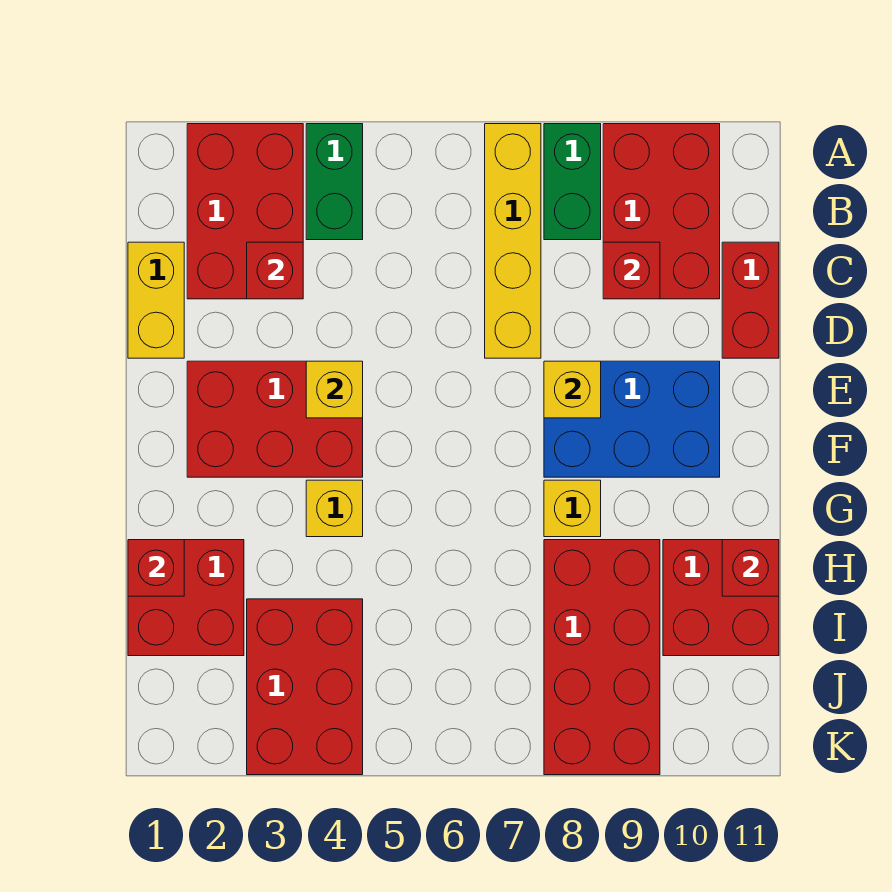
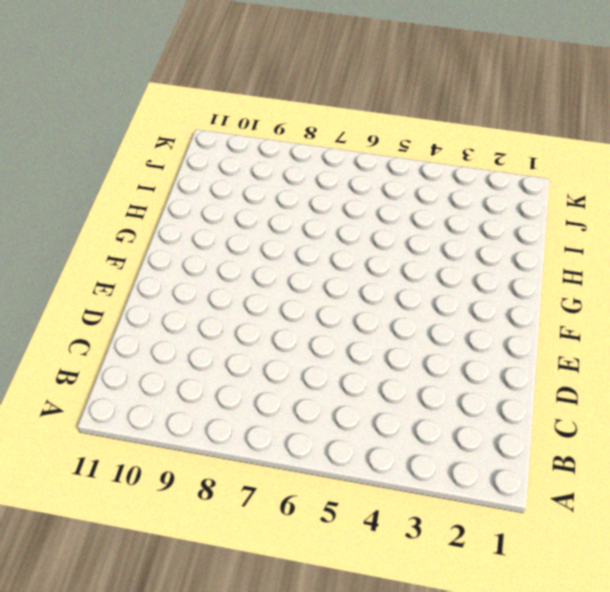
none -> red 2x3 brick [187,124,303,299]
none -> green 1x2 brick [306,124,363,240]
none -> yellow 1x4 brick [485,124,541,358]

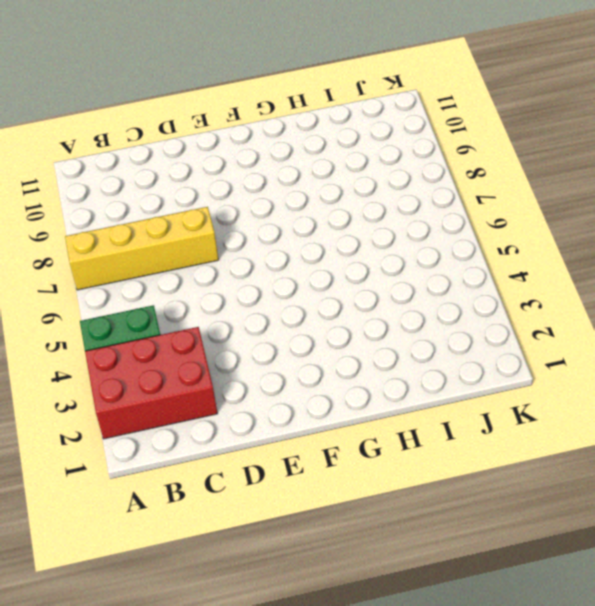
none -> green 1x2 brick [544,124,601,240]
none -> red 2x3 brick [603,124,720,299]
none -> yellow 1x2 brick [128,242,184,358]

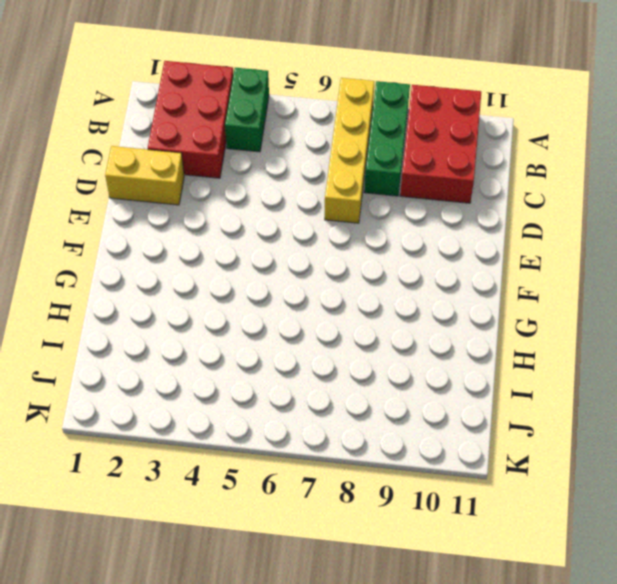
green 1x3 brick [364,81,410,196] -> green 1x2 brick [544,124,601,240]
yellow 1x2 brick [105,146,184,205] -> yellow 1x2 brick turned to [128,242,184,358]
none -> red 1x2 brick [722,242,779,358]
none -> red 2x3 brick [187,361,363,477]
none -> blue 2x3 brick [544,361,720,477]

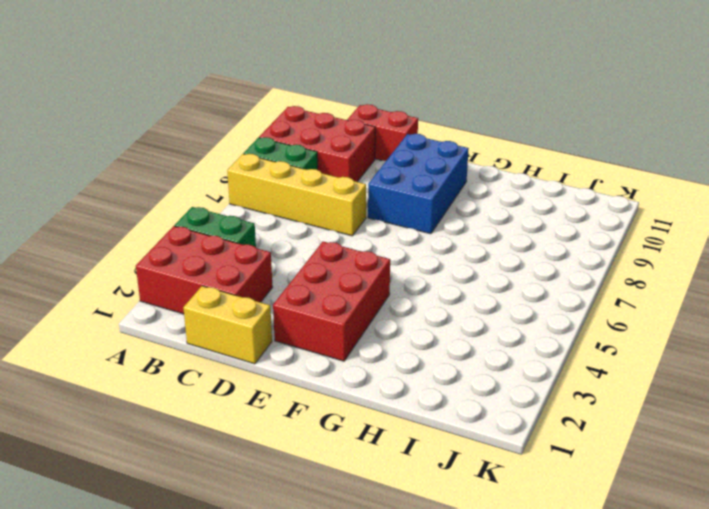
none -> yellow 1x1 brick [306,480,363,537]
none -> yellow 1x1 brick [544,480,601,537]
none -> red 2x2 brick [128,540,244,656]

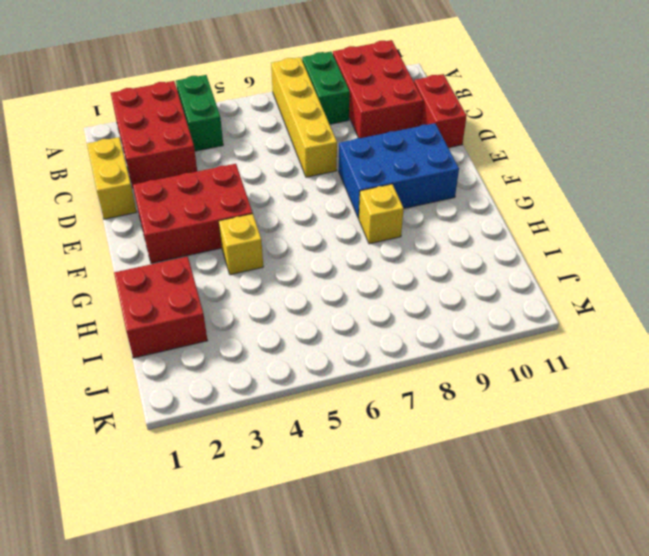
none -> red 2x4 brick [544,540,660,775]
none -> red 2x2 brick [663,540,779,656]
none -> red 2x3 brick [247,599,363,775]

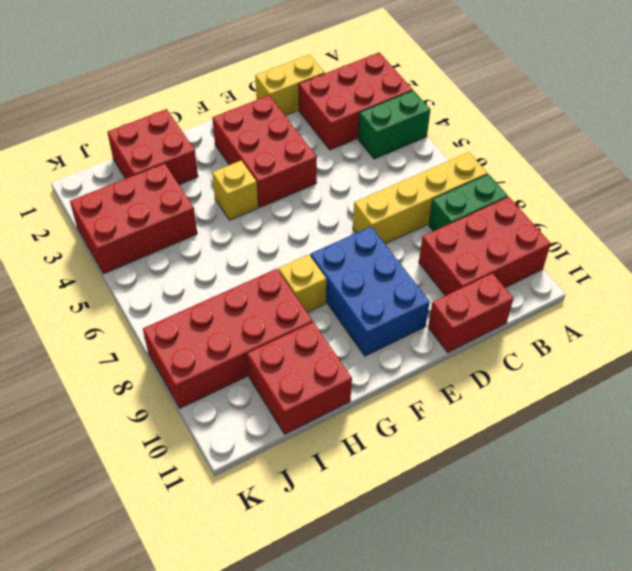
none -> red 1x1 brick [247,242,303,299]
none -> red 1x1 brick [603,242,660,299]
none -> yellow 1x1 brick [306,361,363,418]

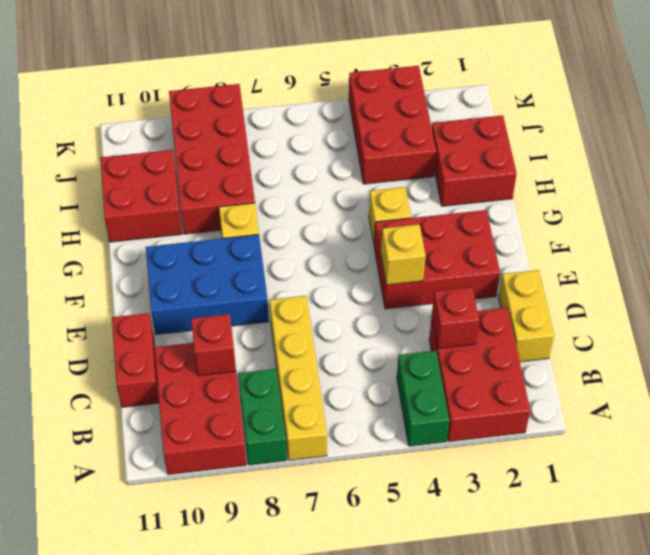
none -> yellow 1x1 brick [544,361,601,418]
none -> red 1x1 brick [128,540,184,596]
none -> red 1x1 brick [722,540,779,596]

